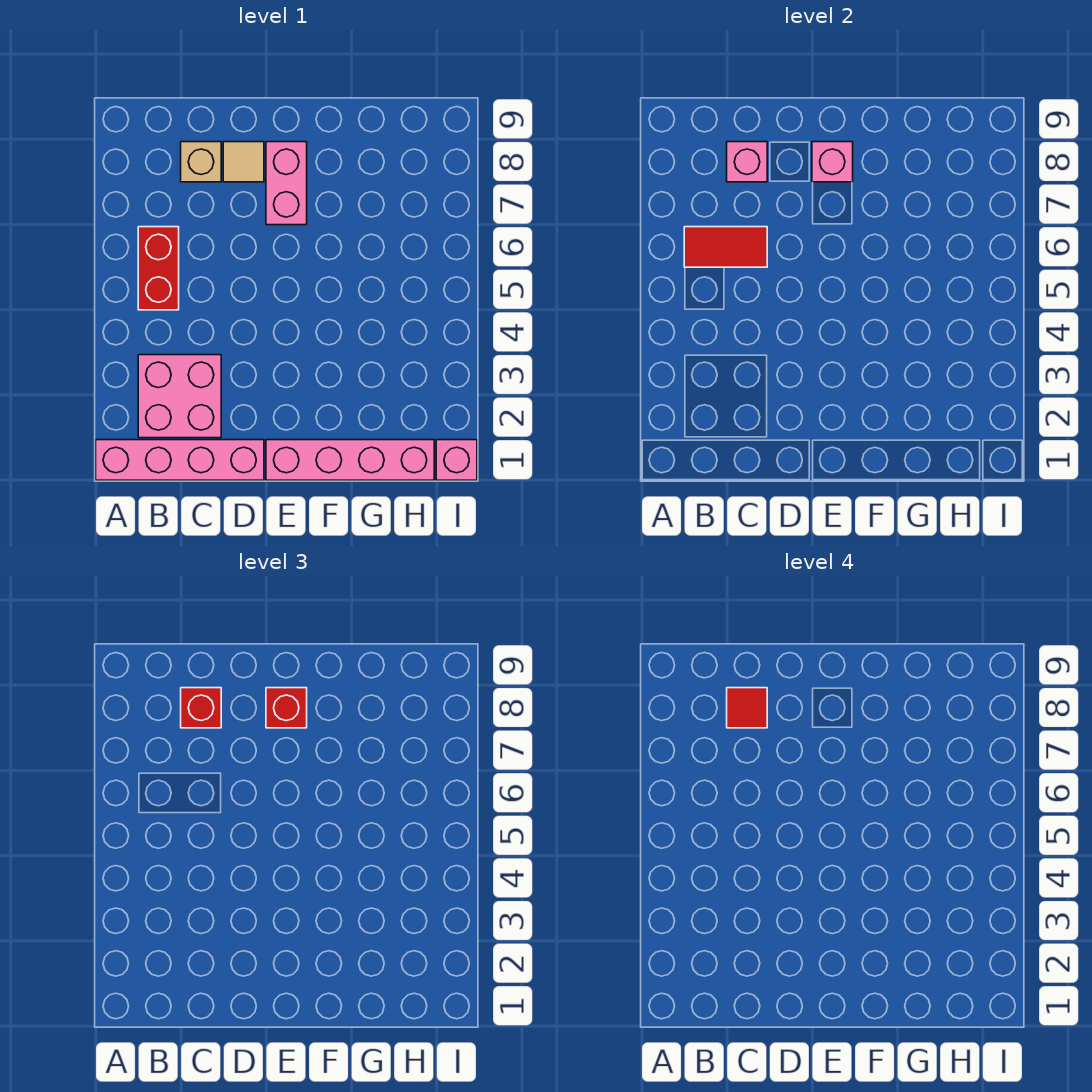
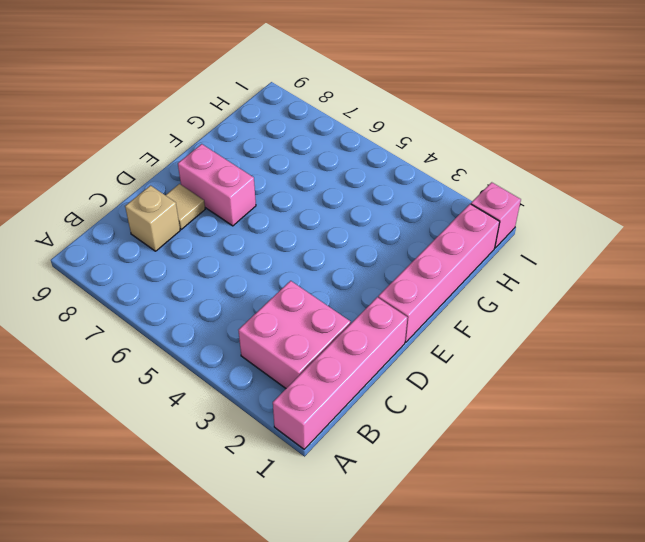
none -> red 1x2 brick [138,227,179,310]
none -> red 1x2 tile [684,227,767,267]
none -> pink 1x1 brick [727,142,767,182]

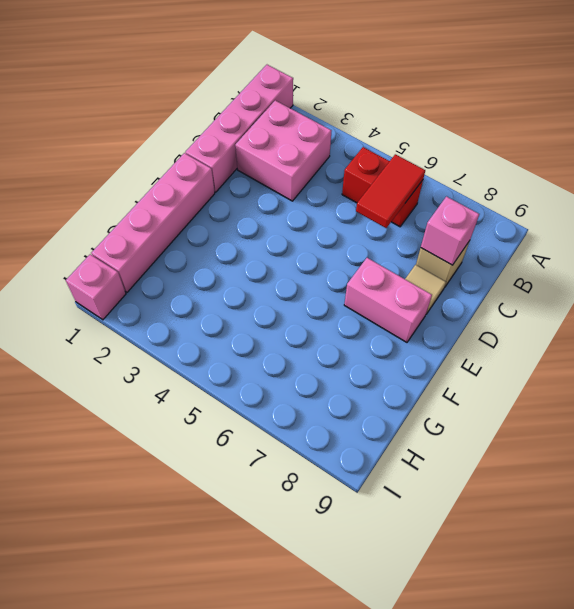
none -> pink 1x1 brick [812,142,853,182]
none -> red 1x1 brick [181,688,221,728]
none -> red 1x1 brick [266,688,307,728]

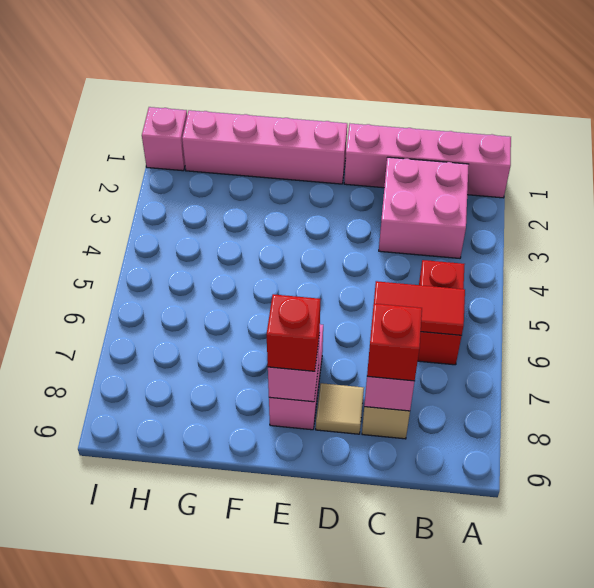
none -> red 1x1 tile [727,688,767,728]

